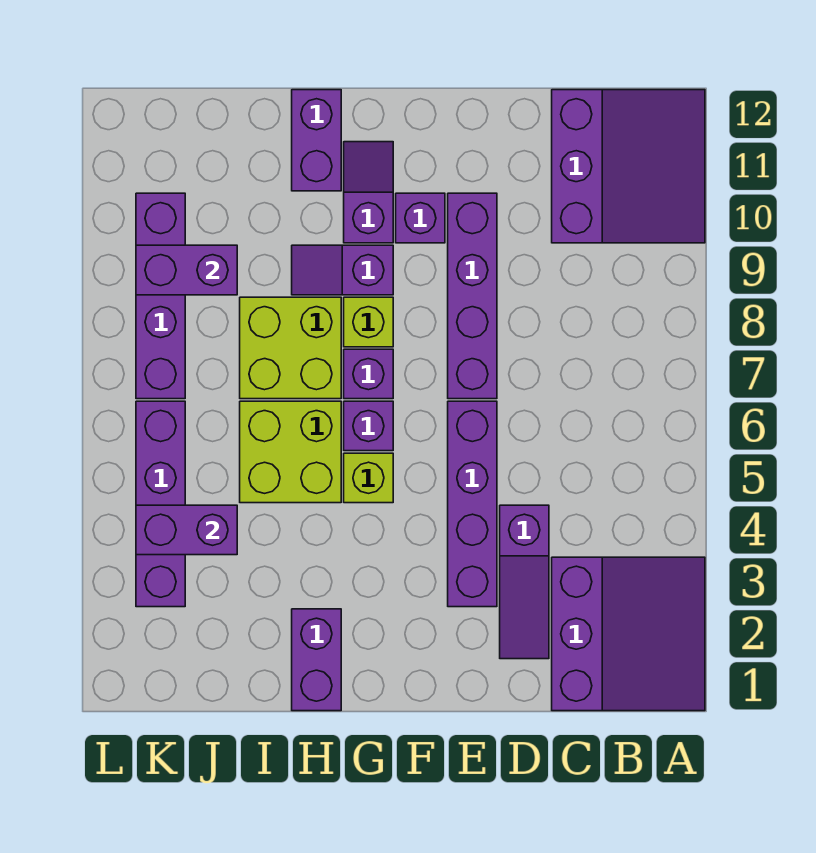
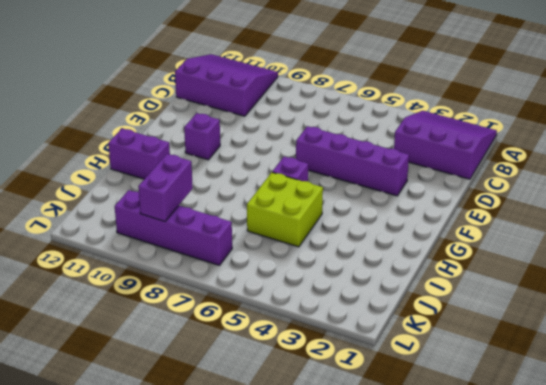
none -> purple 1x3 slope [500,505,549,659]
none -> purple 1x4 brick [448,193,497,399]
none -> lime 1x1 brick [344,453,393,503]

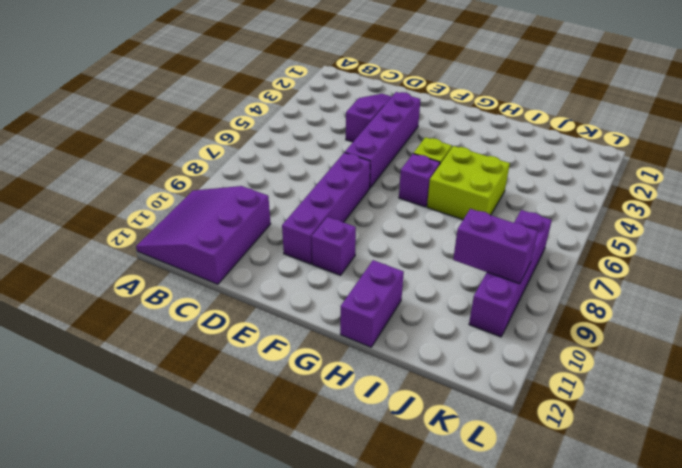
none -> purple 3x3 slope [552,557,705,711]
none -> purple 1x1 brick [344,349,393,399]
none -> lime 1x1 brick [344,297,393,347]

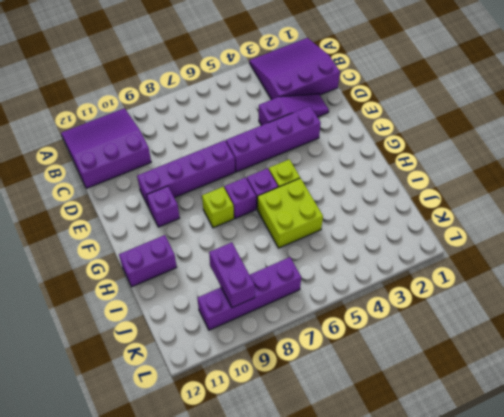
none -> purple 1x2 slope [292,245,393,295]
none -> purple 1x2 slope [344,142,393,243]
none -> purple 1x2 brick [292,609,341,711]

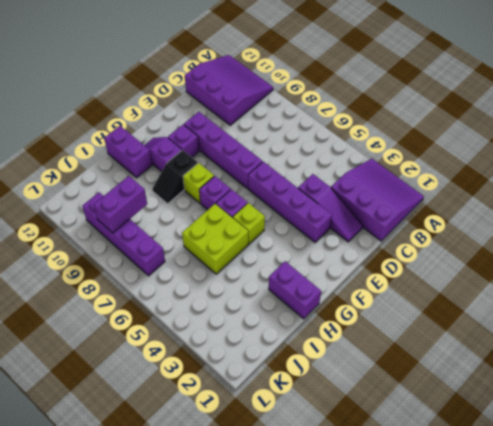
black 1x2 slope [152,150,198,204] -> purple 1x2 slope [292,245,393,295]
none -> lime 2x2 brick [240,297,341,399]
none -> purple 1x4 brick [136,401,185,607]
none -> purple 1x2 brick [136,505,237,555]

